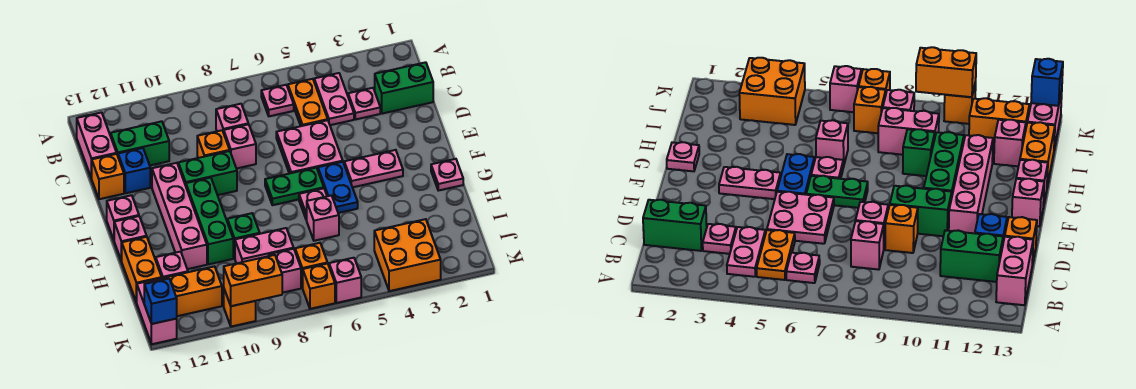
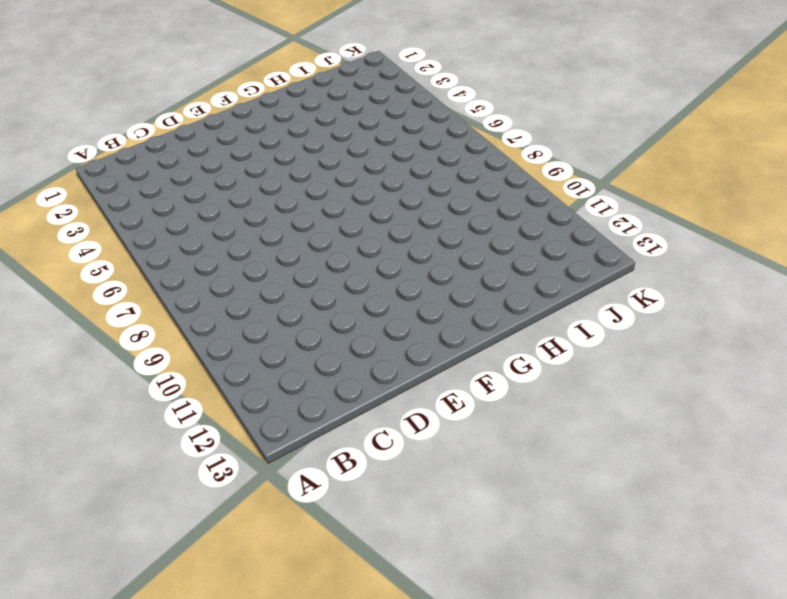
none -> pink 1x2 plate [314,73,354,125]
none -> orange 1x2 plate [288,79,328,126]
none -> pink 1x1 plate [261,85,294,116]
none -> pink 1x2 brick [77,113,116,178]

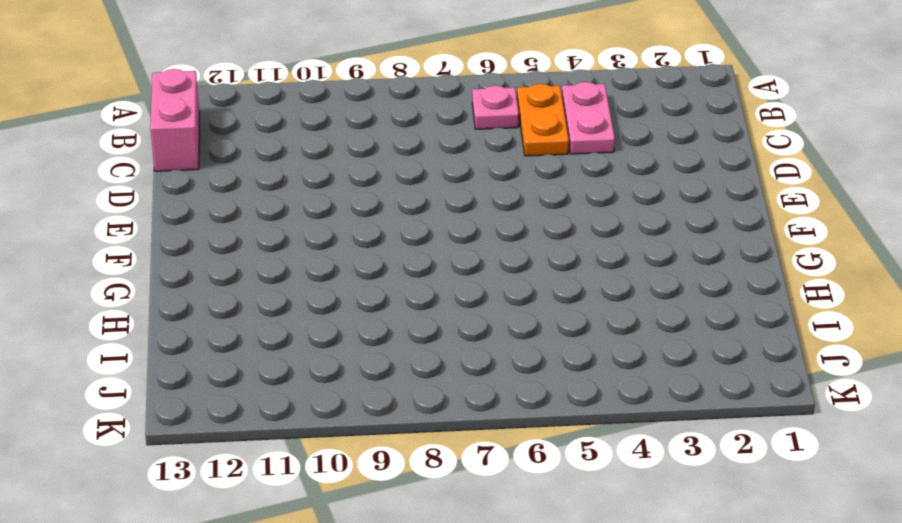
none -> green 1x2 brick [375,62,433,114]
none -> pink 1x1 plate [348,88,380,119]
none -> pink 1x1 brick [216,104,248,133]
none -> green 1x2 brick [111,121,169,165]

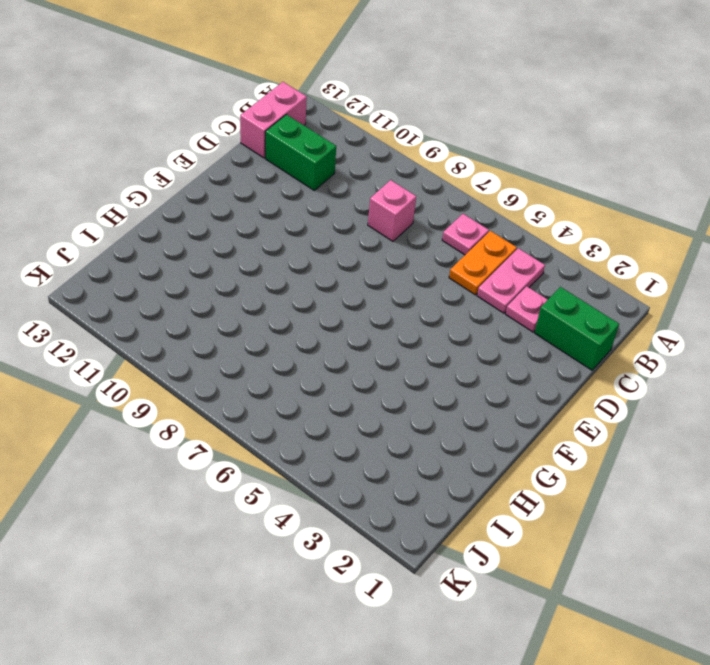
none -> pink 2x2 plate [276,120,343,174]
none -> pink 1x1 brick [224,124,256,169]
none -> orange 1x1 brick [197,130,230,158]
none -> blue 1x1 brick [118,148,150,193]

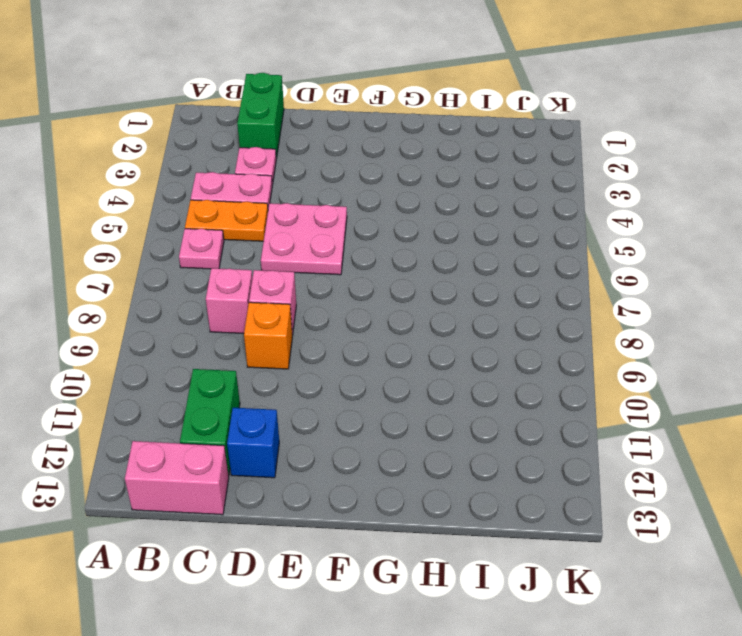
none -> orange 1x1 brick [91,154,124,199]
none -> green 1x2 brick [178,151,237,195]
none -> pink 1x4 brick [152,163,207,269]
none -> pink 1x2 plate [344,150,403,187]

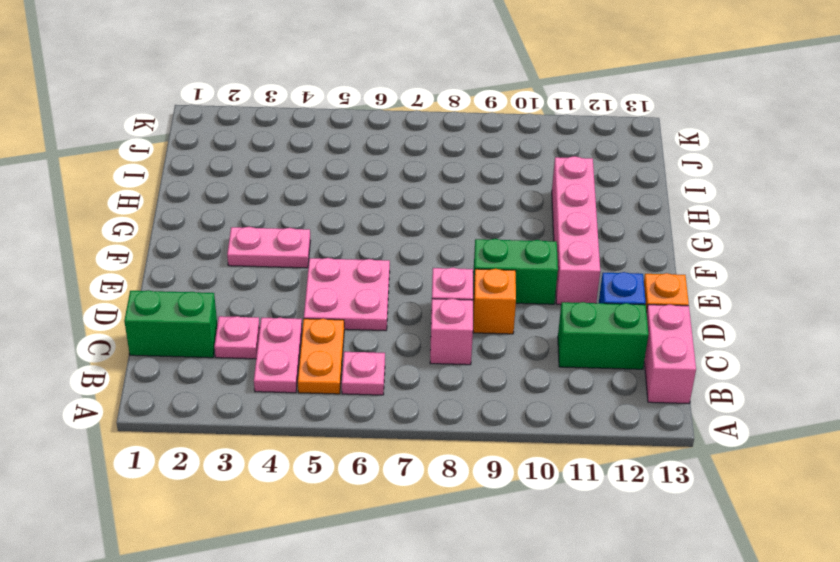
none -> blue 1x2 plate [318,162,358,213]
none -> green 1x2 plate [265,168,324,205]
none -> green 1x3 brick [186,178,233,264]
none -> pink 1x1 brick [107,195,139,240]

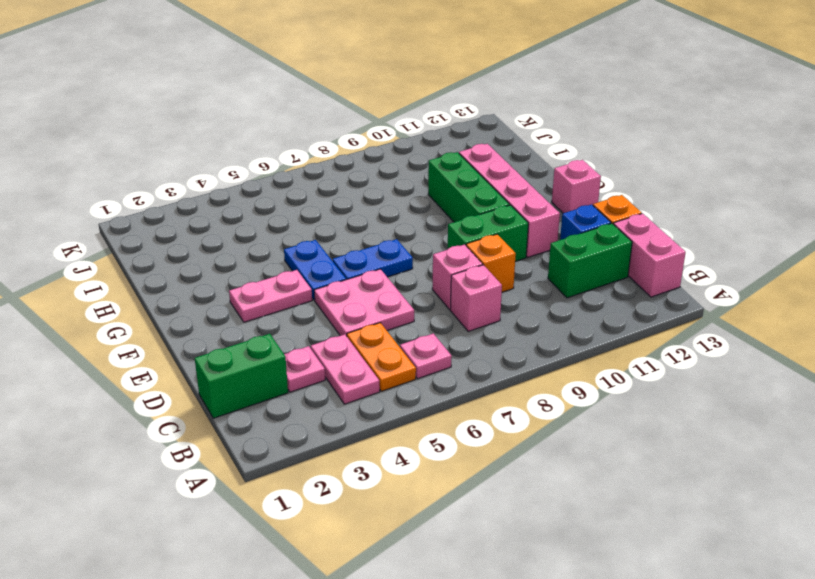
blue 1x2 plate [333,239,413,280] -> green 1x2 plate [265,168,324,205]
none -> pink 1x1 plate [431,159,463,191]
none -> pink 1x1 plate [299,188,327,220]
none -> pink 1x1 brick [114,216,147,261]
none -> pink 1x1 brick [307,195,339,241]

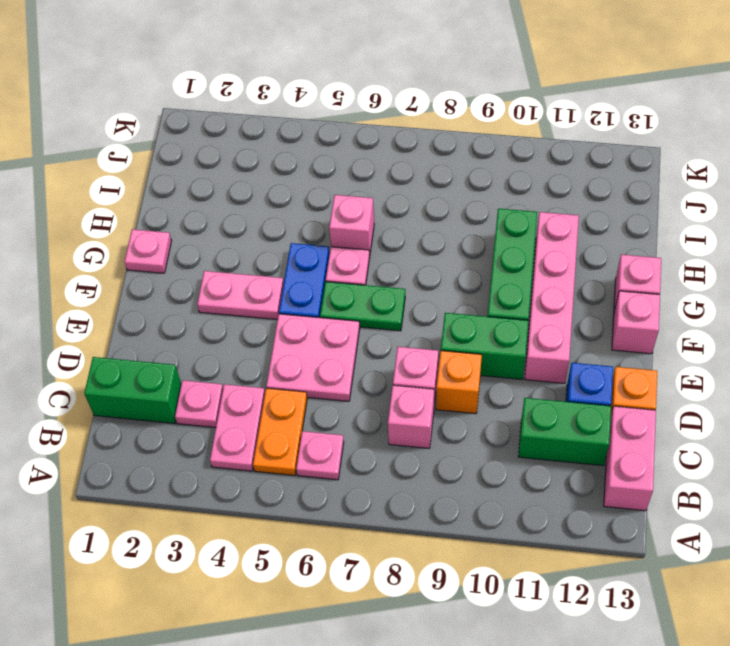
none -> green 1x1 brick [227,213,260,258]
none -> orange 1x2 brick [122,237,162,303]
none -> pink 1x2 brick [235,228,294,263]
none -> pink 1x1 brick [156,252,188,280]

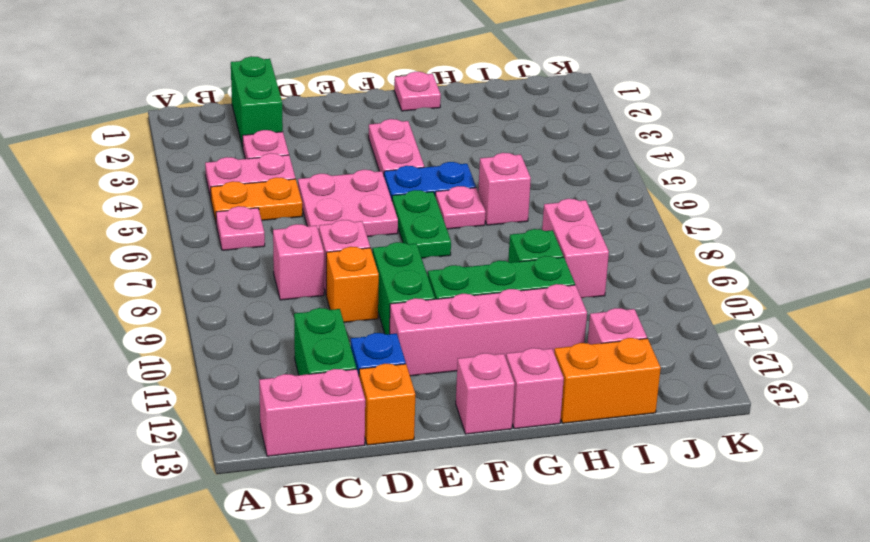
none -> orange 2x2 brick [374,219,441,291]
none -> orange 1x1 brick [295,243,327,288]
none -> pink 1x1 brick [269,249,301,293]
none -> orange 1x2 brick [163,266,222,316]

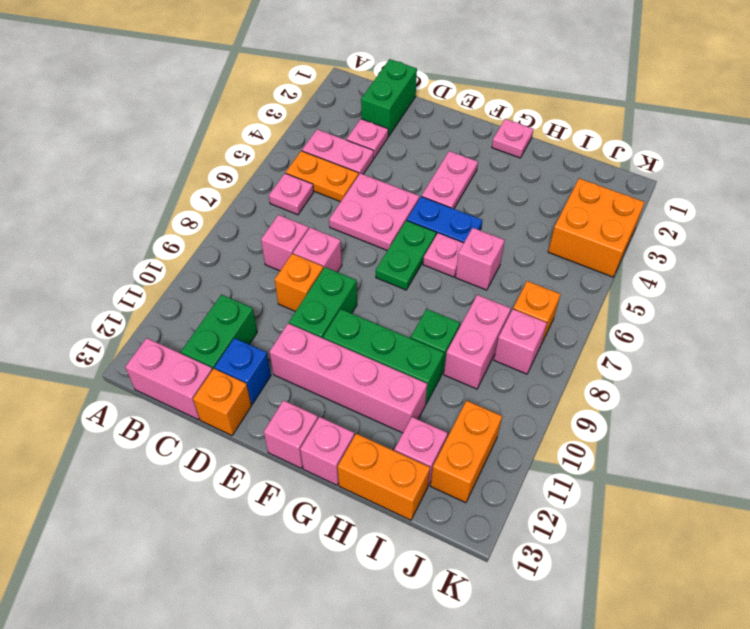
none -> pink 1x2 brick [137,278,177,344]
none -> pink 1x1 brick [329,258,361,303]
none -> orange 1x1 brick [303,263,335,309]
none -> orange 1x1 brick [224,289,256,327]

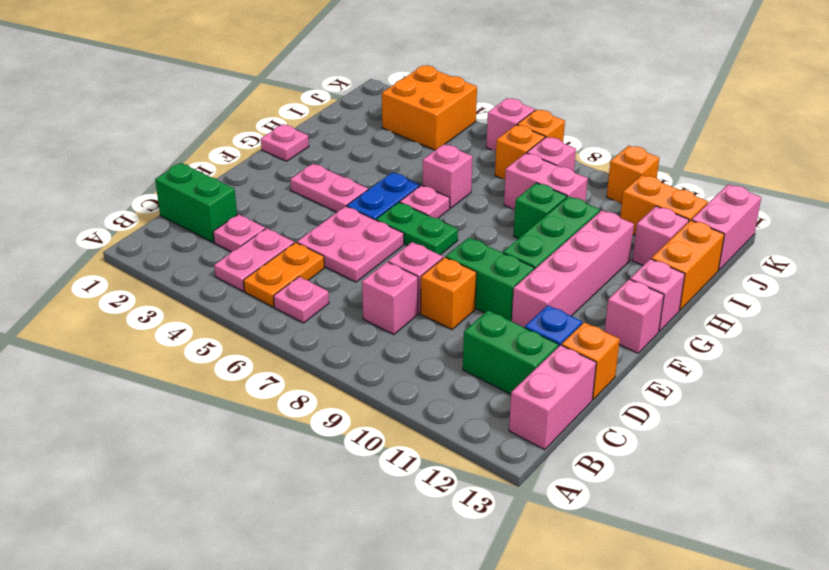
none -> orange 1x2 brick [224,255,282,306]
none -> blue 1x1 brick [144,279,177,324]

